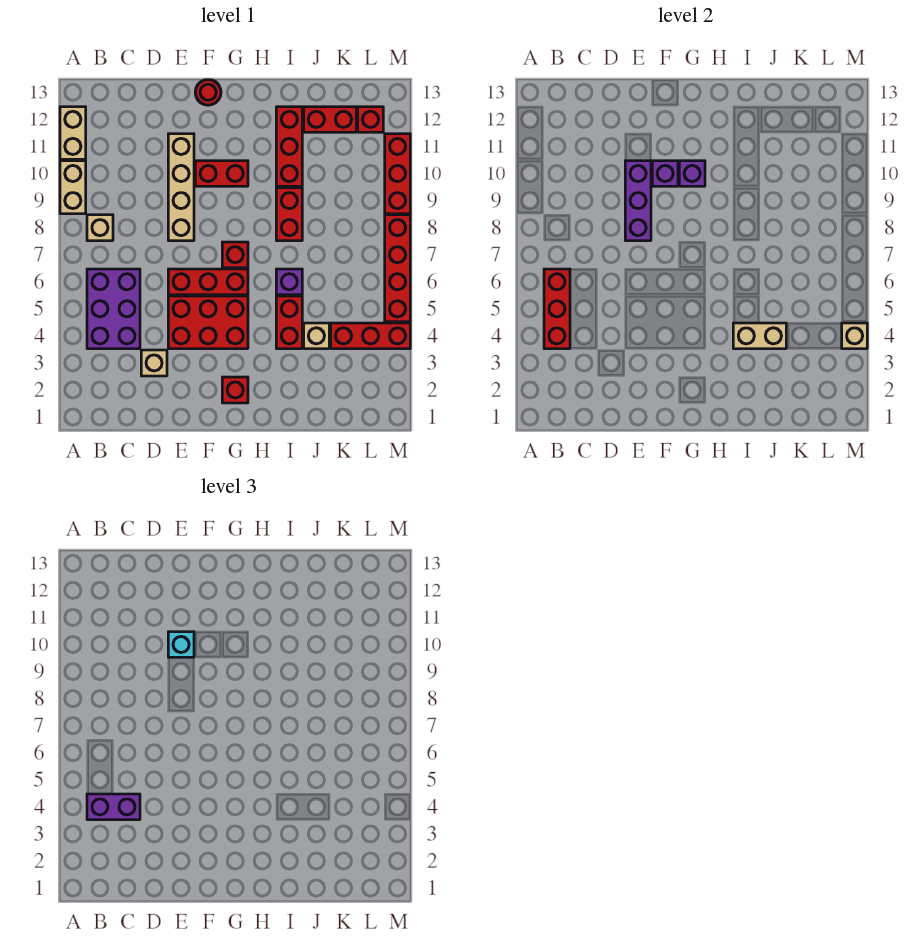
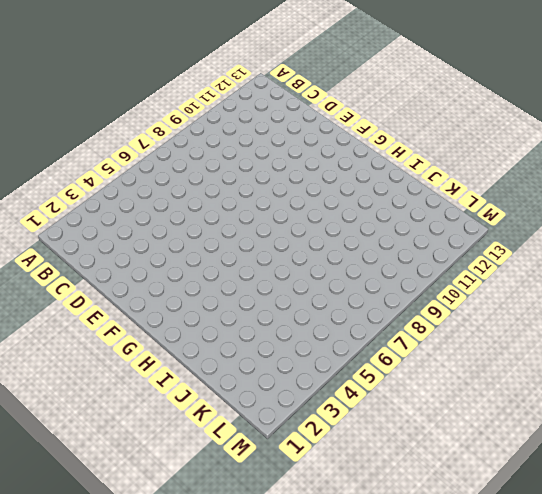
none -> tan 1x2 brick [60,161,86,214]
none -> tan 1x2 brick [60,107,86,159]
none -> purple 2x3 brick [87,269,140,349]
none -> tan 1x1 brick [87,215,113,241]

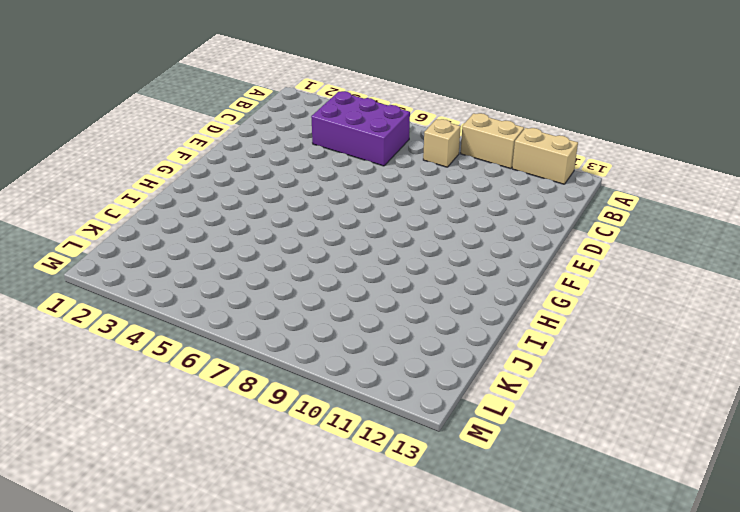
none -> tan 1x1 brick [141,350,167,376]
none -> red 2x3 brick [168,296,248,349]
none -> red 1x3 brick [168,269,248,295]
none -> tan 1x4 brick [168,134,194,241]

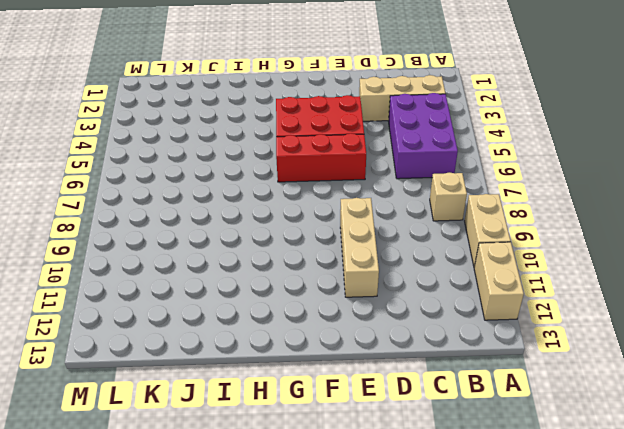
tan 1x3 brick [359,75,445,121] -> tan 1x1 brick [141,350,167,376]
tan 1x3 brick [340,198,379,297] -> tan 1x4 brick [168,134,194,241]
none -> red 1x2 brick [195,161,248,186]
none -> red 1x1 round brick [195,80,221,105]
none -> red 1x1 brick [222,377,248,403]
none -> red 1x1 brick [222,242,248,268]

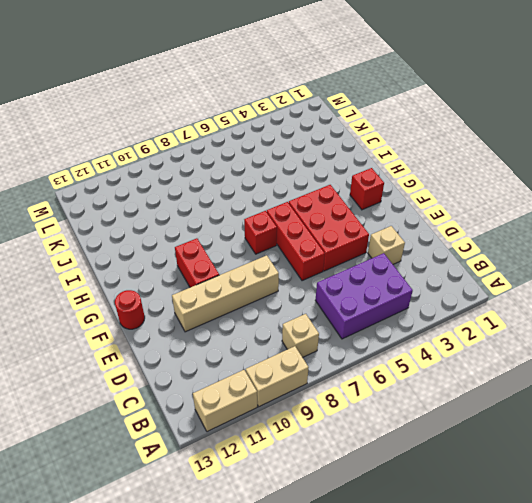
none -> red 1x2 brick [276,296,302,349]
none -> purple 1x1 brick [276,269,302,295]
none -> red 1x2 brick [276,188,302,241]
none -> red 1x3 brick [276,107,302,186]

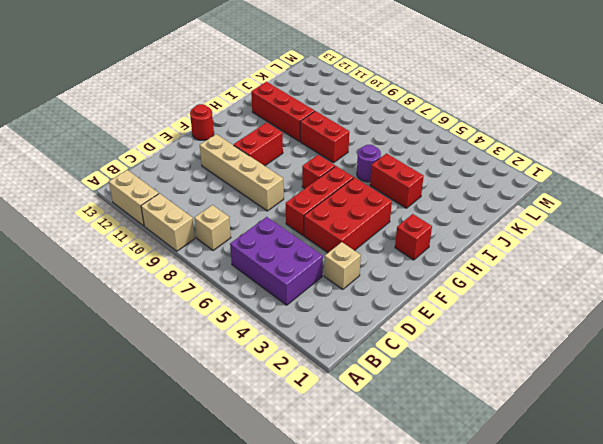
purple 1x1 round brick [357,145,381,182] -> purple 1x1 brick [276,269,302,295]
none -> tan 1x1 brick [304,323,329,349]
none -> red 1x2 brick [304,107,356,132]
none -> red 1x3 brick [331,323,410,349]
none -> red 1x1 brick [358,107,383,132]

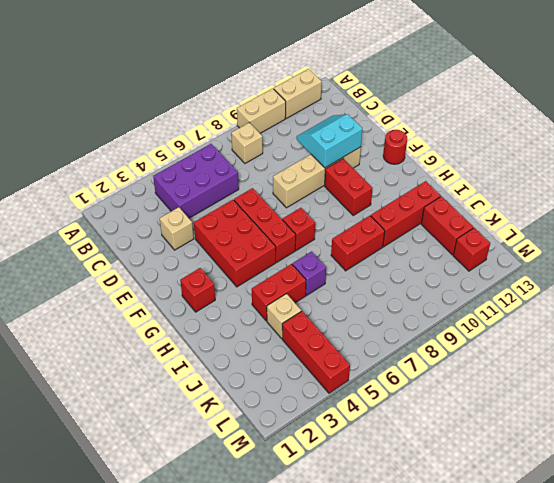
cyan 2x2 slope [297,114,363,168] -> purple 1x3 brick [625,161,651,241]
none -> red 1x4 brick [385,215,410,322]
none -> red 1x3 brick [385,134,410,214]
none -> red 1x3 brick [544,269,570,349]
none -> purple 1x1 brick [652,161,678,186]

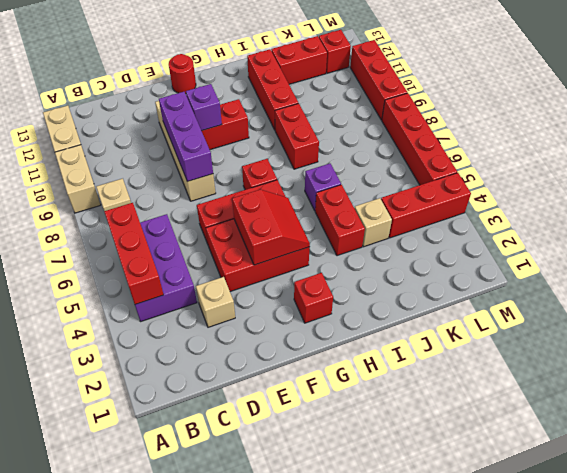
red 2x2 slope [232,189,310,265] -> none
none -> purple 1x1 brick [679,161,705,186]
none -> tan 1x2 brick [733,323,786,349]
none -> tan 1x1 brick [842,323,867,349]
none -> purple 1x2 brick [87,794,140,820]

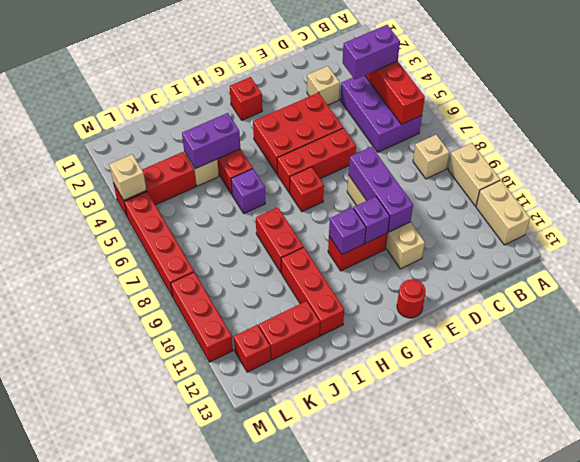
purple 1x2 brick [182,113,240,169] -> tan 1x2 brick [733,323,786,349]
none -> cyan 1x1 brick [168,632,194,657]

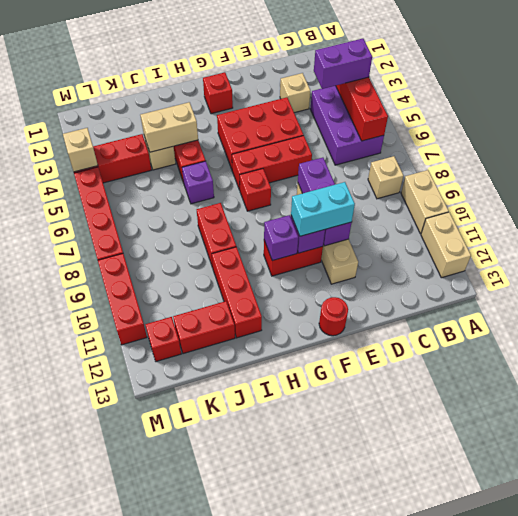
cyan 1x2 brick [291,182,355,236] -> cyan 1x1 brick [168,632,194,657]

